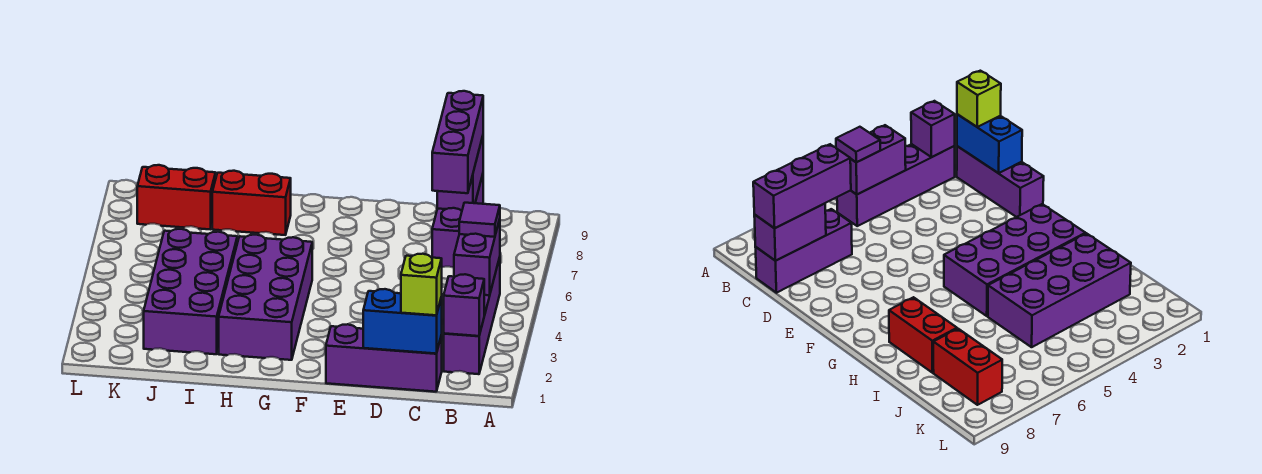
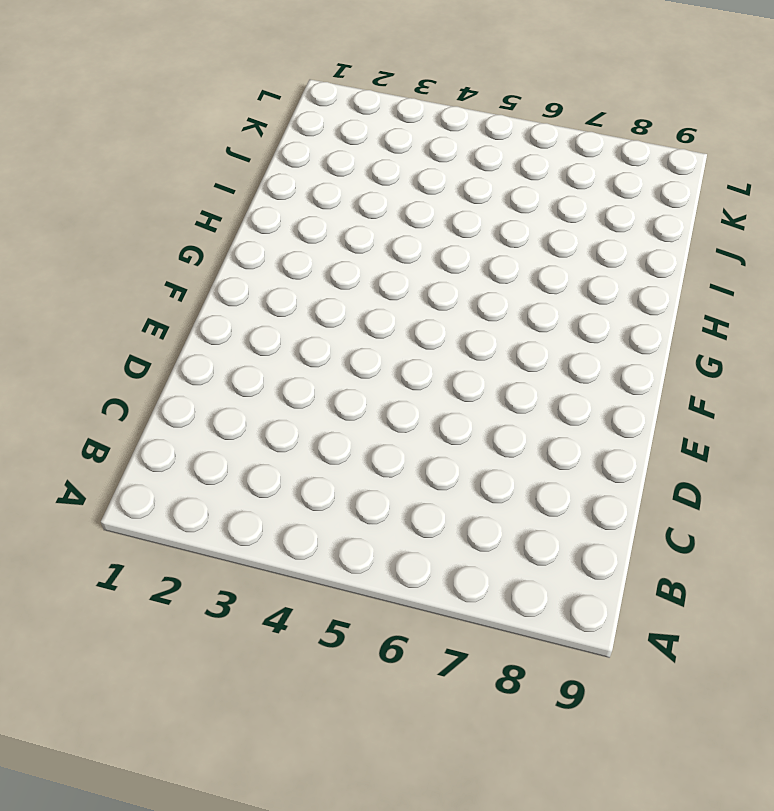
none -> purple 1x4 brick [444,257,500,374]
none -> purple 1x3 brick [326,324,442,392]
none -> purple 1x3 brick [432,175,483,268]

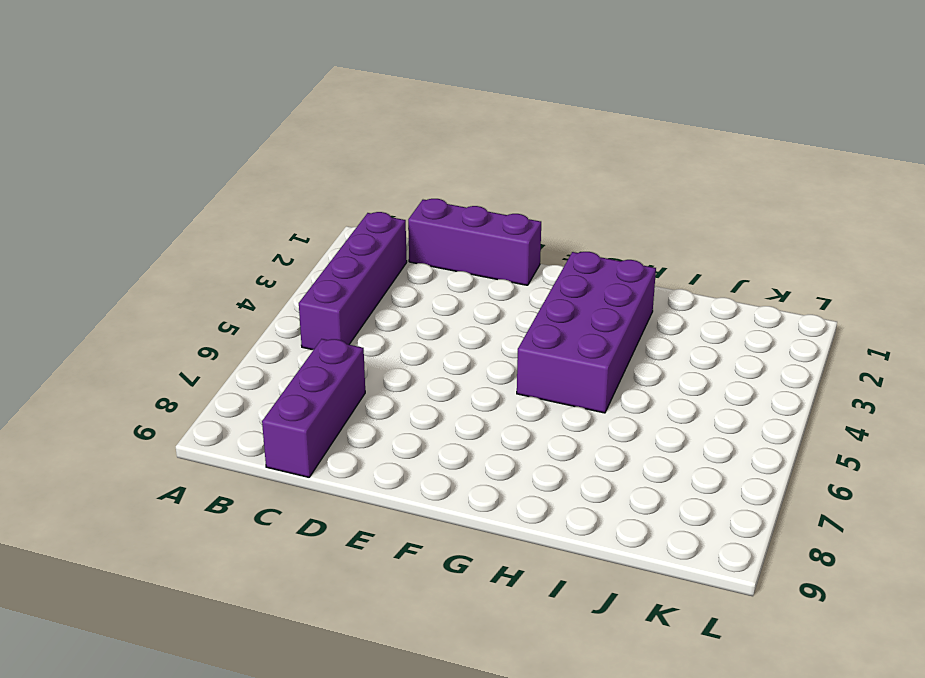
none -> red 1x2 brick [212,171,291,235]
none -> purple 2x4 brick [144,229,237,354]
none -> red 1x2 brick [137,165,216,229]

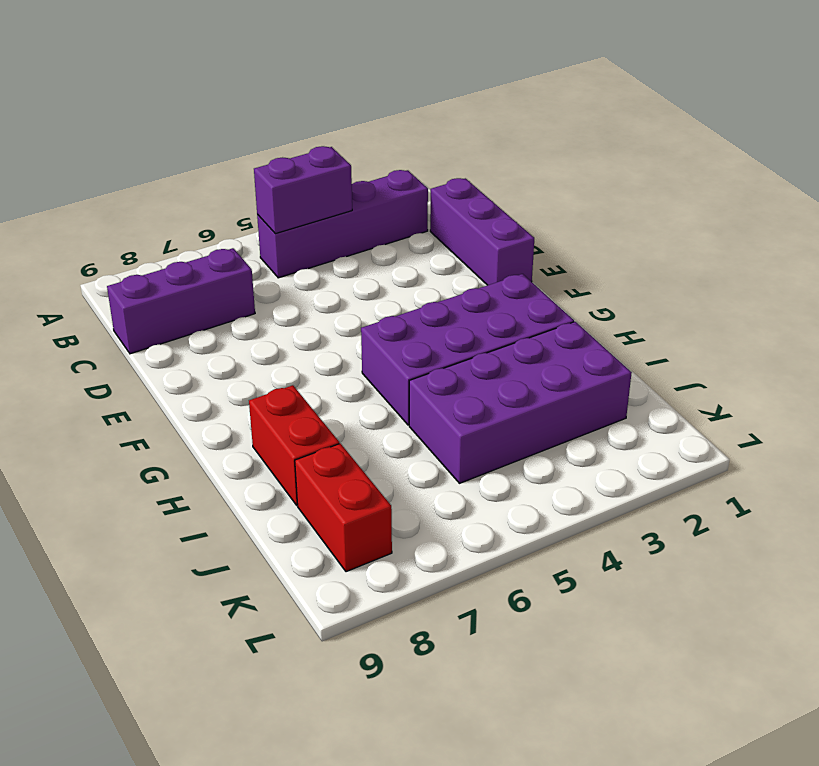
none -> purple 1x1 brick [444,274,484,336]
none -> blue 1x2 brick [363,289,442,354]
none -> purple 1x2 brick [437,137,483,210]

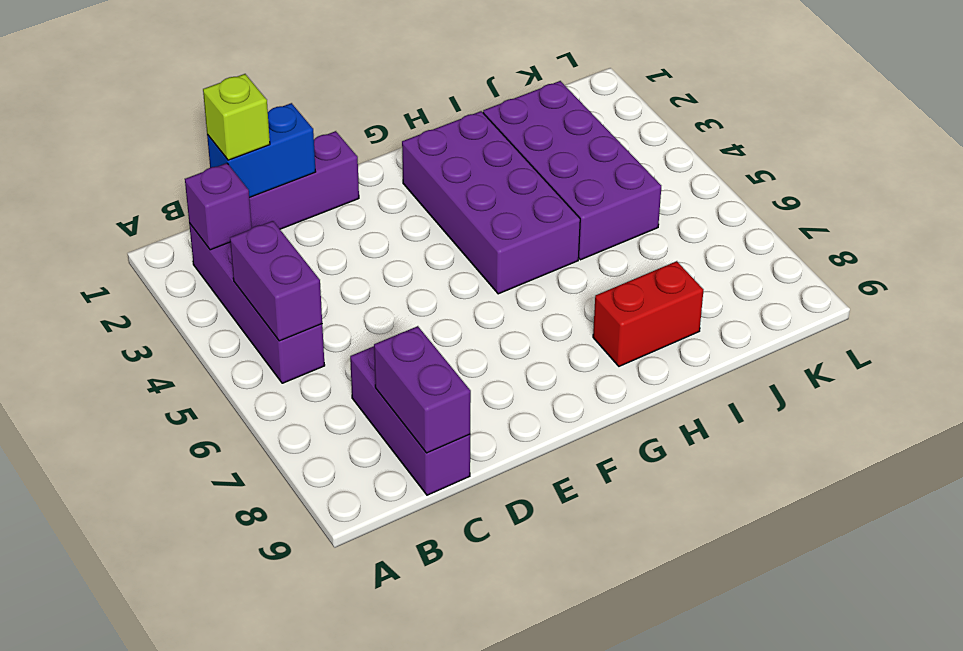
none -> red 1x2 brick [137,165,216,229]
none -> purple 1x1 tile [459,203,500,237]
none -> purple 1x3 brick [432,91,483,193]

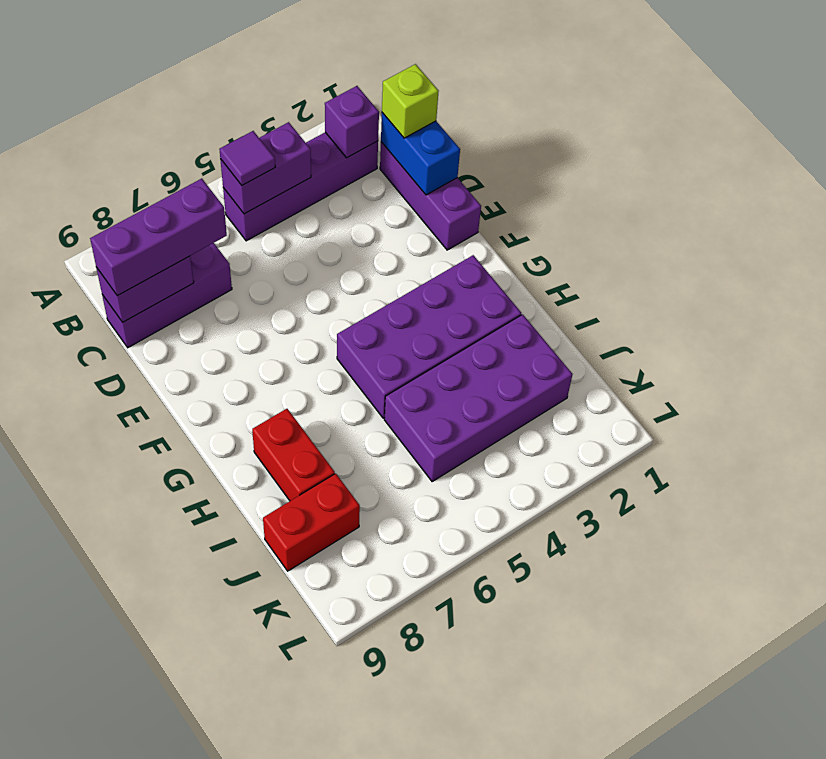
red 1x2 brick [263,474,360,571] -> red 1x2 brick turned to [137,165,216,229]

